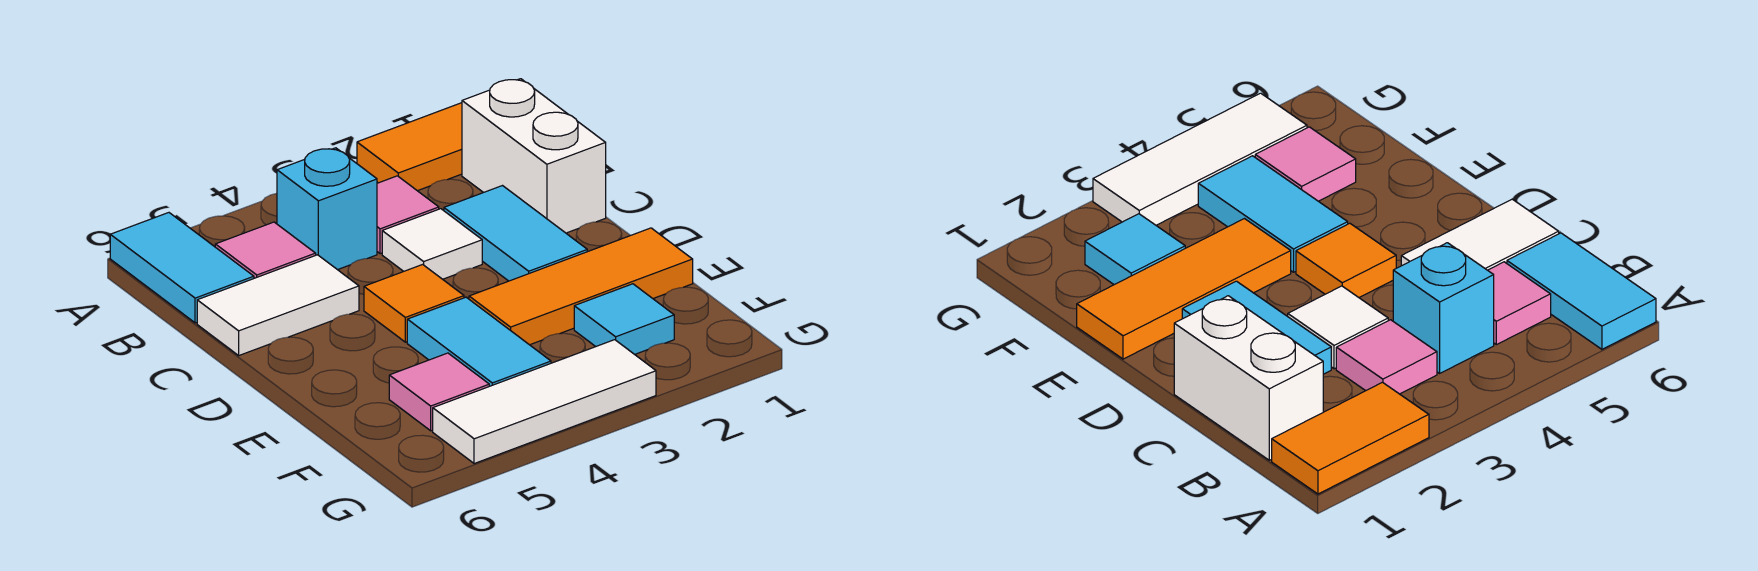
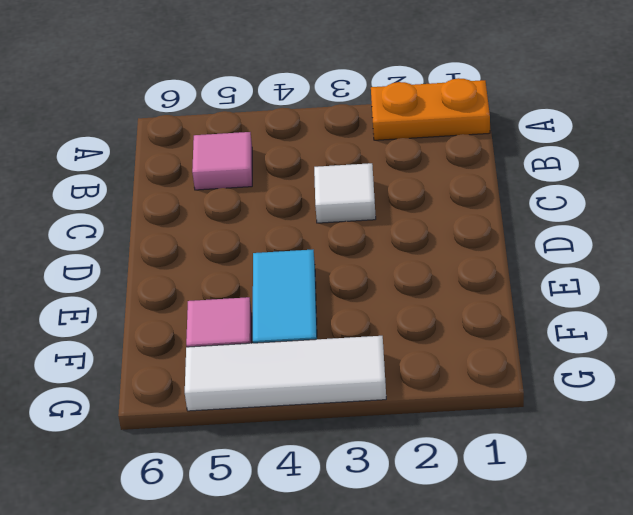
orange 1x2 plate [371,78,490,140] -> orange 1x2 tile [357,103,462,191]
none -> cyan 1x2 tile [110,213,254,323]
none -> white 1x2 brick [462,79,606,233]
none -> pink 1x1 tile [377,176,439,254]

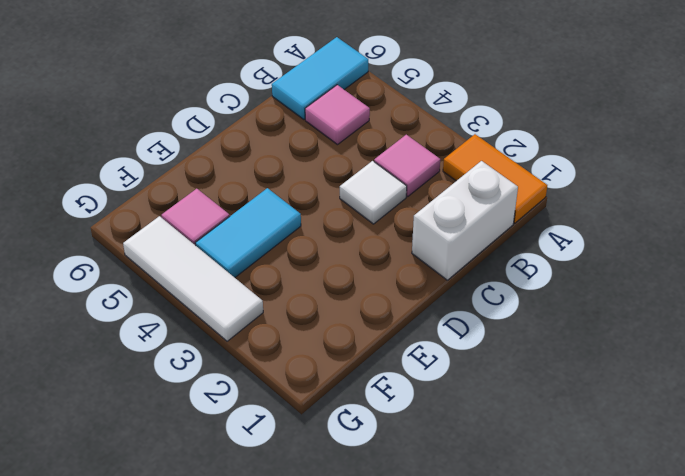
none -> cyan 1x1 brick [277,148,377,270]
none -> cyan 1x2 tile [444,186,587,281]
none -> white 1x2 tile [197,255,359,355]

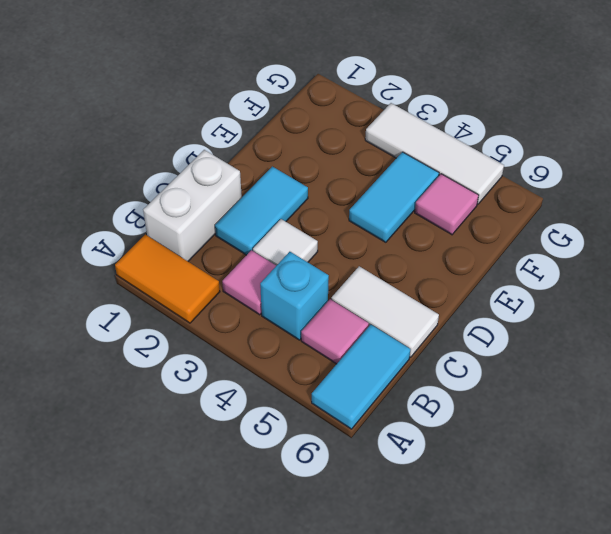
none -> orange 1x1 tile [364,264,464,342]
none -> orange 1x3 tile [469,228,693,345]
none -> cyan 1x1 tile [574,284,674,354]

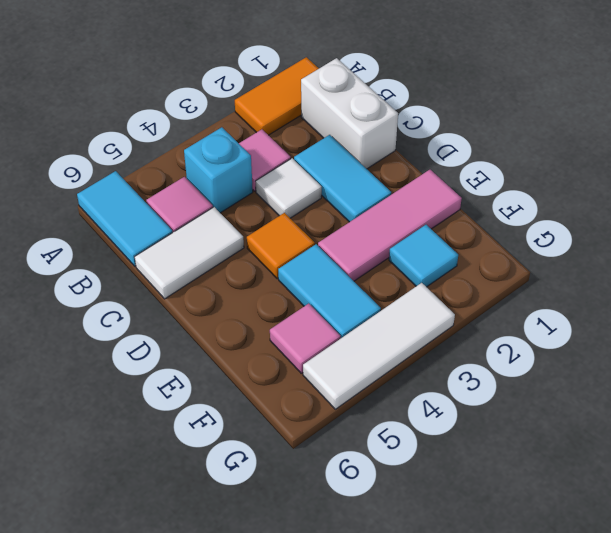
pink 1x3 tile [318,170,462,281] -> orange 1x3 tile [469,228,693,345]

